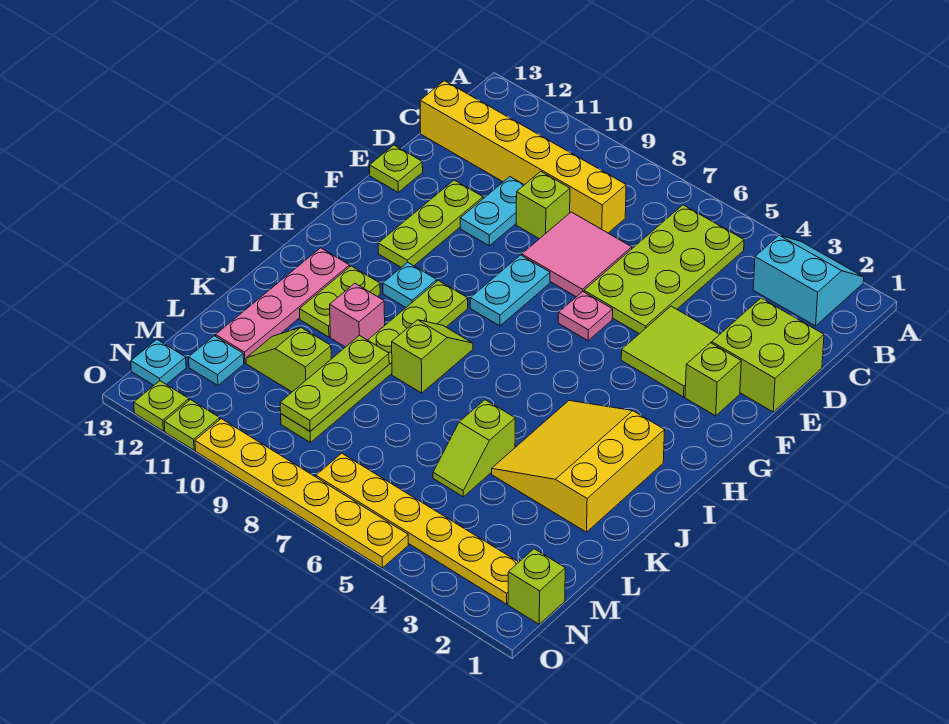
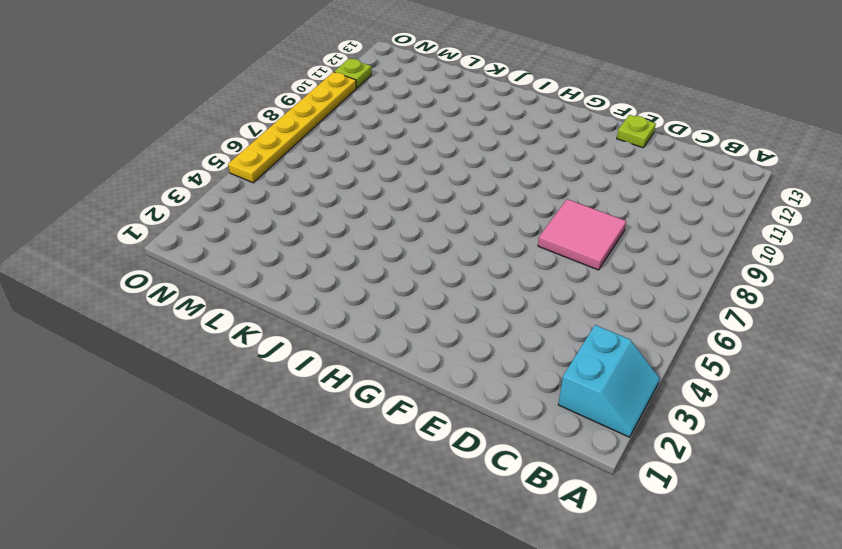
none -> lime 2x4 plate [584,205,744,334]
none -> yellow 1x6 brick [420,81,626,233]
none -> lime 2x2 brick [712,298,824,412]
none -> lime 1x1 brick [516,171,570,239]

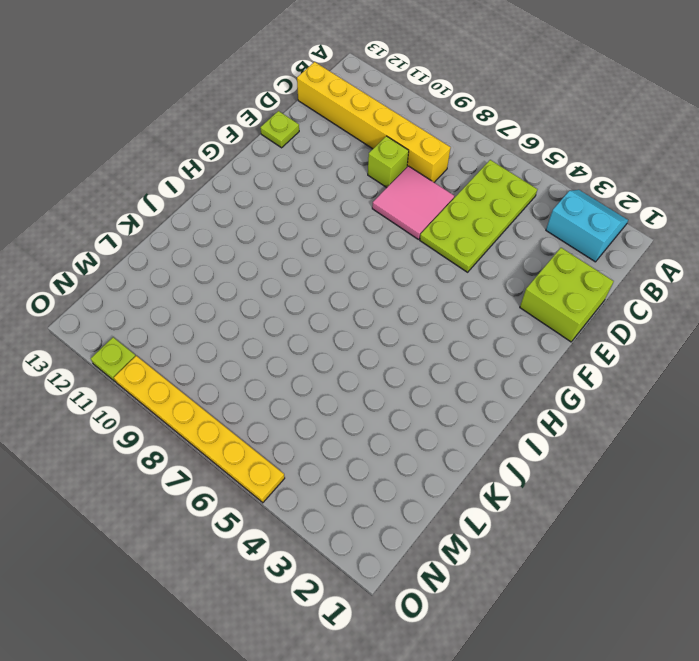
none -> cyan 1x2 plate [460,177,524,246]
none -> lime 2x2 tile [621,306,720,397]
none -> lime 1x3 plate [378,180,483,267]
none -> lime 1x1 brick [685,343,741,416]

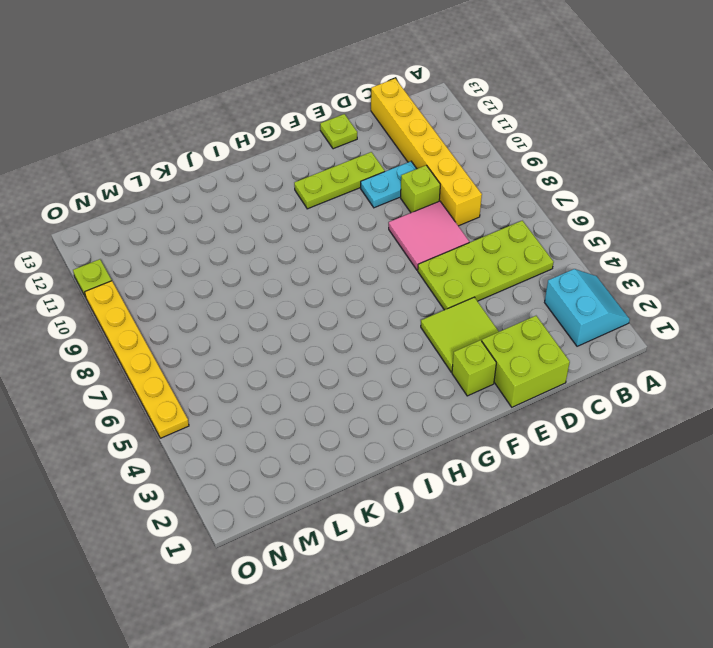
none -> pink 1x1 plate [558,292,613,341]
none -> cyan 1x2 plate [470,255,550,326]
none -> lime 1x6 plate [281,280,468,443]
none -> cyan 1x1 plate [383,262,437,307]

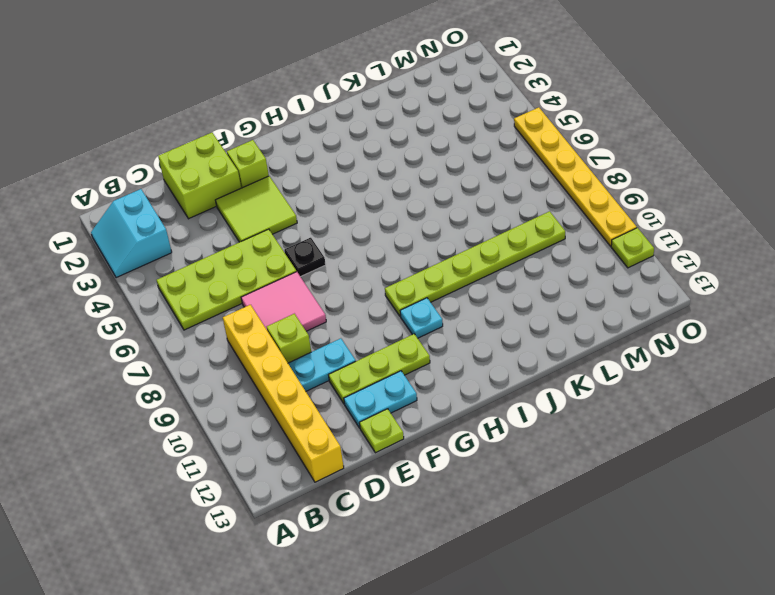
cyan 1x2 plate [344,371,417,428] -> cyan 1x2 plate moved to [470,255,550,326]
black 1x1 plate [284,238,326,277] -> pink 1x1 plate [558,292,613,341]
none -> yellow 3x3 slope [492,401,665,532]
none -> lime 1x2 slope [392,320,473,393]
none -> lime 1x2 plate [300,266,380,337]
none -> pink 1x4 plate [216,248,350,363]

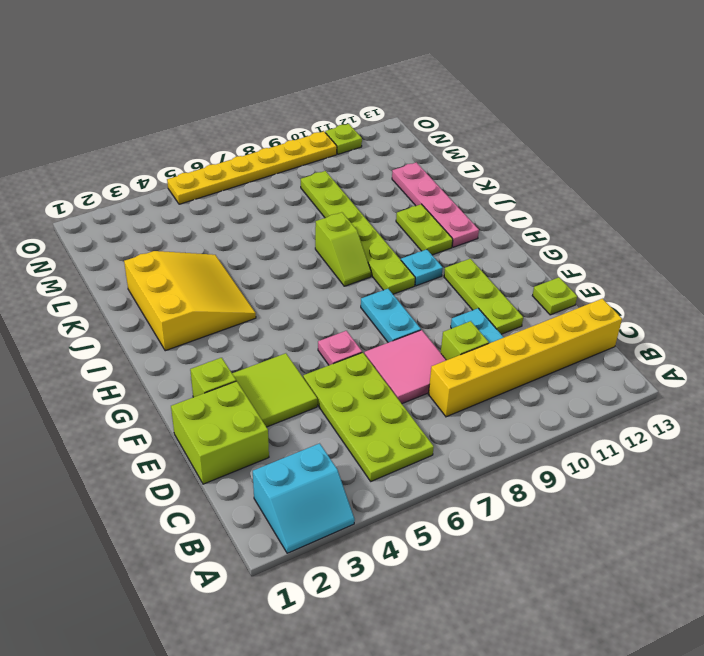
none -> pink 1x1 brick [330,283,385,347]
none -> lime 1x2 slope [433,400,515,497]
none -> lime 1x2 slope [246,327,331,392]
none -> cyan 1x1 plate [189,336,244,385]

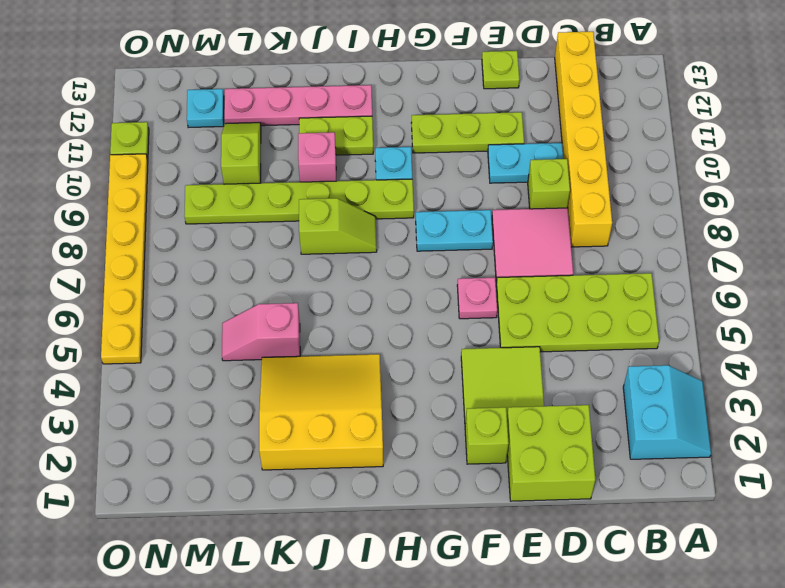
pink 1x2 slope [222,303,300,361] -> lime 1x2 slope [433,400,515,497]
none -> lime 1x1 brick [508,549,565,624]
none -> yellow 1x6 plate [316,453,519,604]
none -> cyan 1x1 plate [131,340,186,385]
none -> lime 1x1 plate [134,381,189,431]

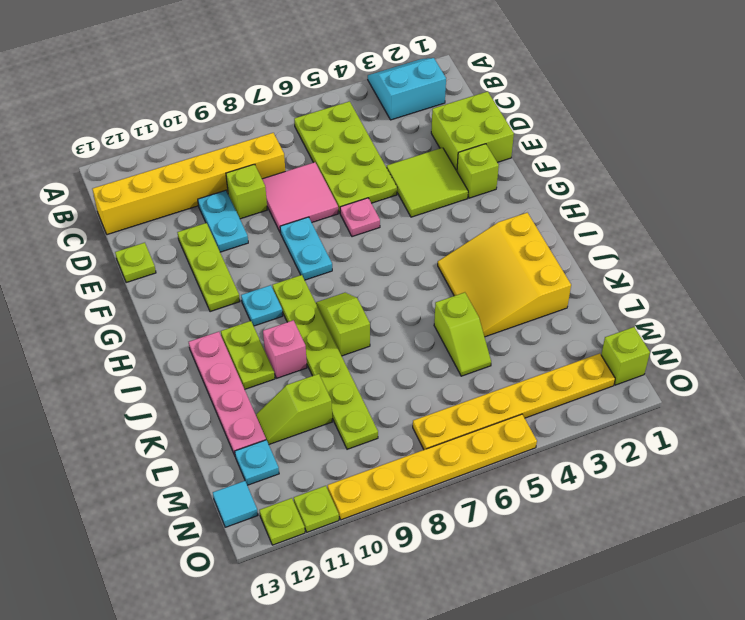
cyan 1x1 tile [213,481,258,527] -> cyan 1x1 plate [131,340,186,385]
none -> lime 1x3 plate [280,335,389,431]

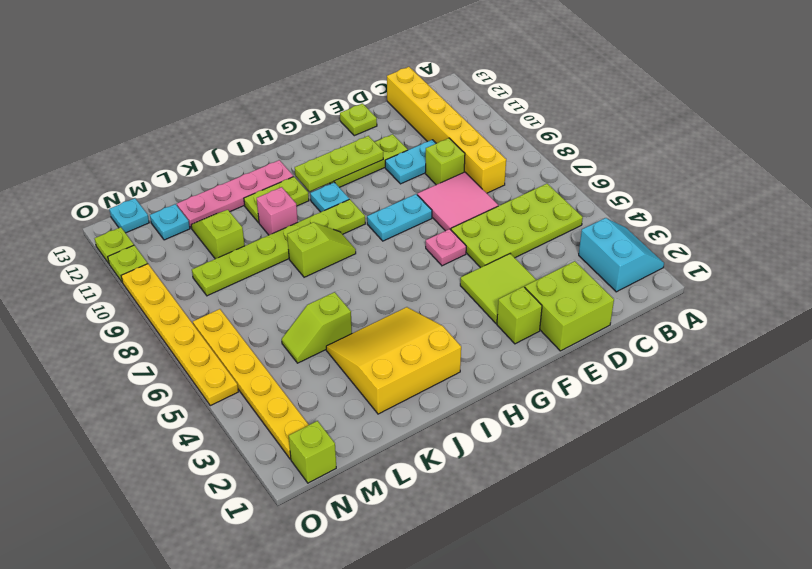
lime 1x3 plate [295,136,383,192] -> lime 1x3 plate moved to [280,335,389,431]

